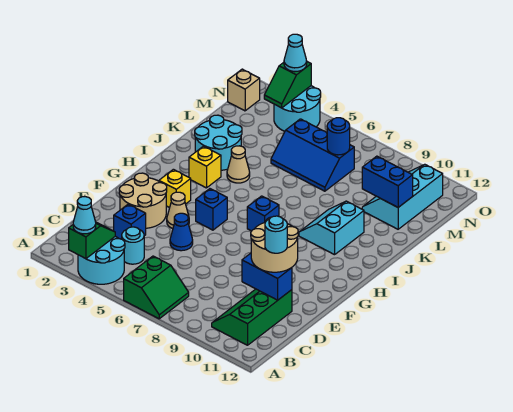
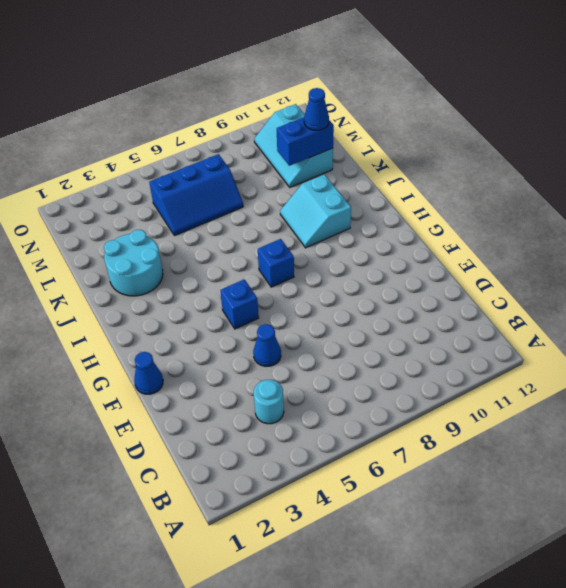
blue 1x1 cone [134,352,163,394] -> none
blue 1x1 cone [304,88,329,130] -> none
none -> cyan 2x2 round brick [78,236,125,284]
none -> green 2x2 slope [124,256,189,319]
none -> green 2x3 slope [212,289,292,345]

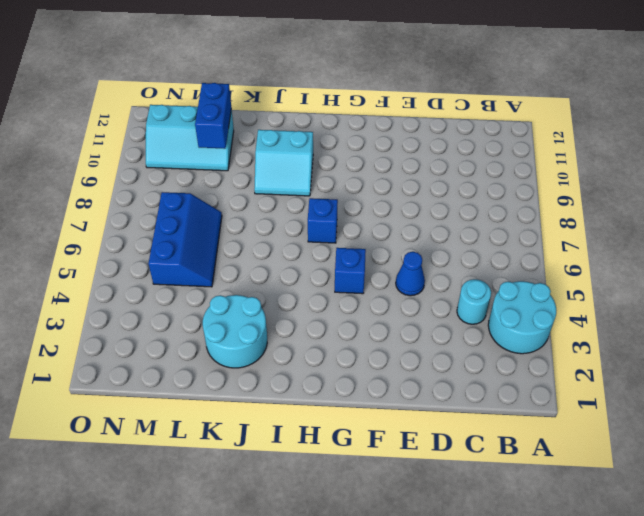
none -> green 2x2 slope [124,256,189,319]
none -> green 2x3 slope [212,289,292,345]
none -> blue 1x1 brick [114,204,146,239]

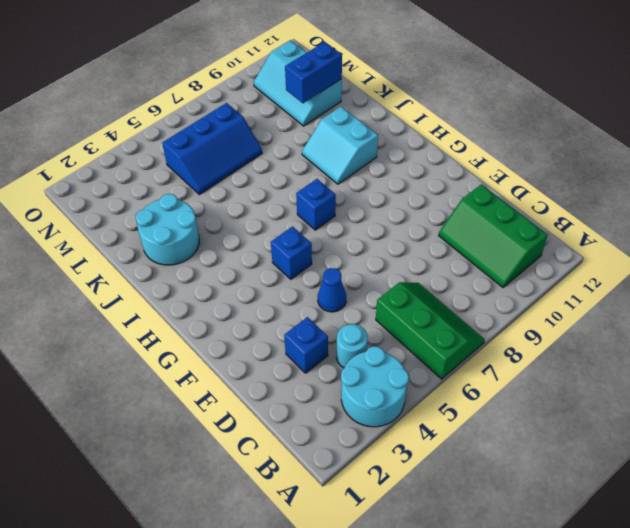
green 2x3 slope [376,282,485,379] -> green 2x2 slope [124,256,189,319]
none -> tan 2x2 round brick [119,173,167,228]
none -> tan 1x1 cone [167,192,189,228]
none -> yellow 1x1 brick [159,169,191,208]

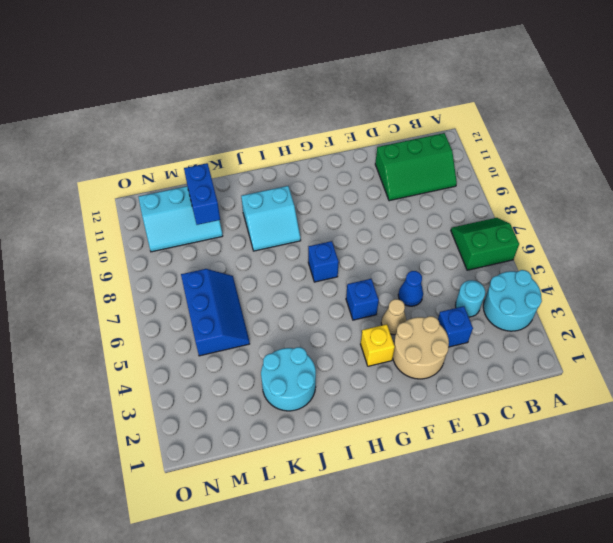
none -> yellow 1x1 brick [189,146,221,188]
none -> tan 1x1 cone [227,146,250,183]
none -> tan 1x1 brick [228,69,260,111]

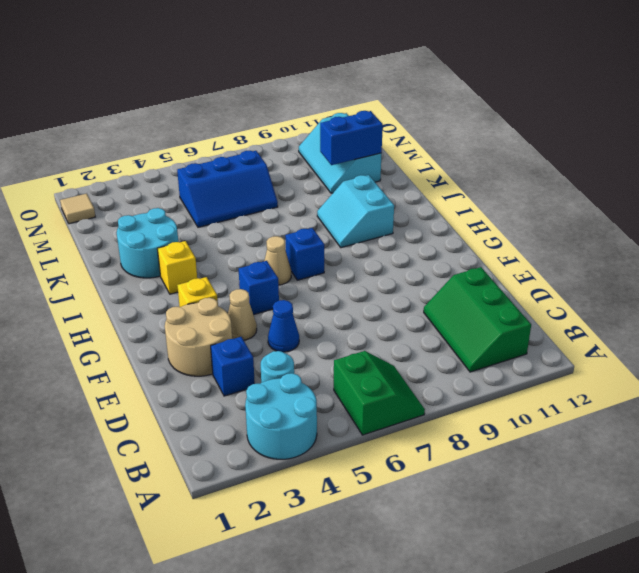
tan 1x1 cone [264,236,291,285] -> tan 1x1 cone moved to [227,146,250,183]
tan 1x1 tile [60,194,95,224] -> tan 1x1 brick [228,69,260,111]
none -> cyan 2x2 round brick [274,86,321,131]
none -> green 1x2 slope [69,222,115,259]
none -> blue 1x2 brick [242,253,292,300]

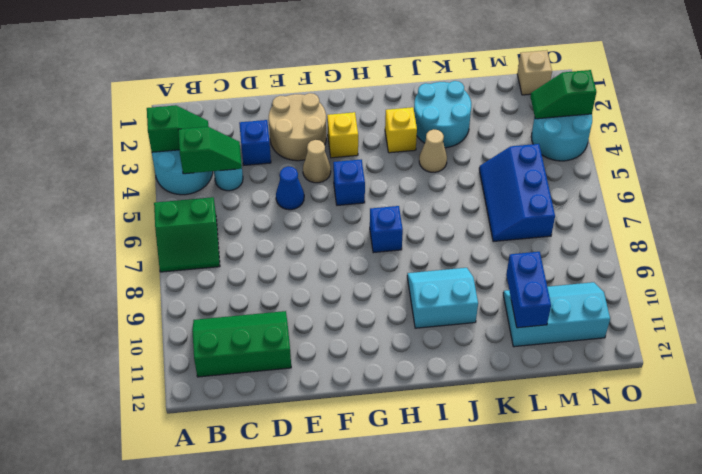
green 1x2 slope [178,127,242,174] -> none
none -> blue 1x2 brick [242,253,292,300]
none -> blue 1x1 round brick [327,118,350,155]
none -> cyan 1x1 cone [73,197,96,234]

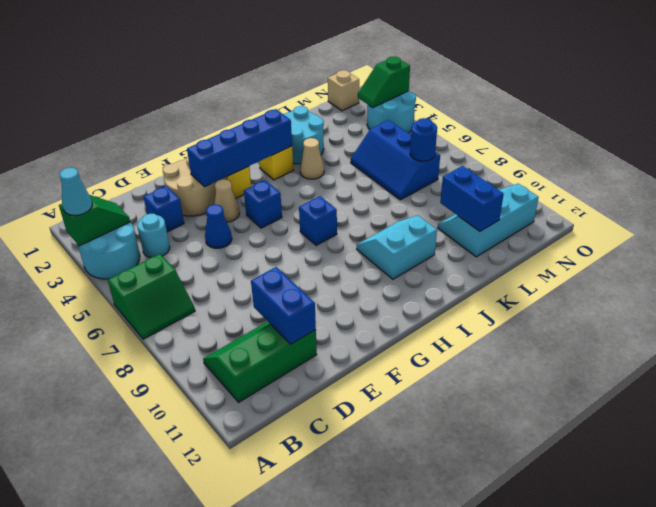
blue 1x4 brick [187,109,292,187] -> none
none -> tan 2x2 round brick [251,217,298,272]
none -> cyan 1x1 cone [284,34,307,72]
none -> cyan 1x1 round brick [265,216,287,253]

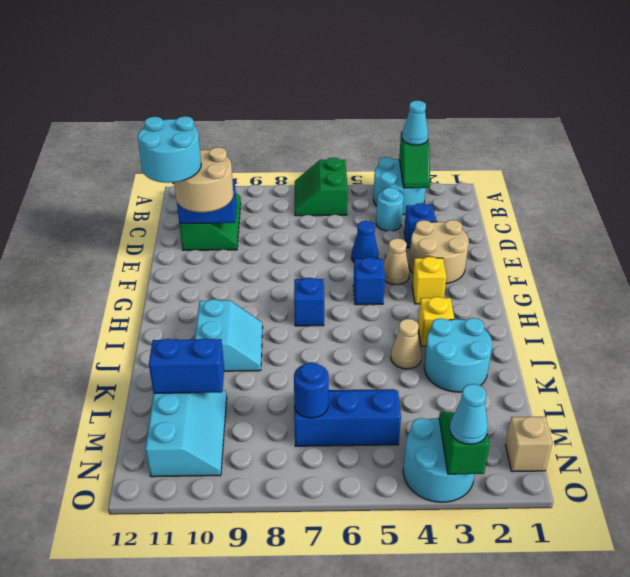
cyan 2x2 round brick [138,116,201,183] -> cyan 1x1 round brick [265,216,287,253]

